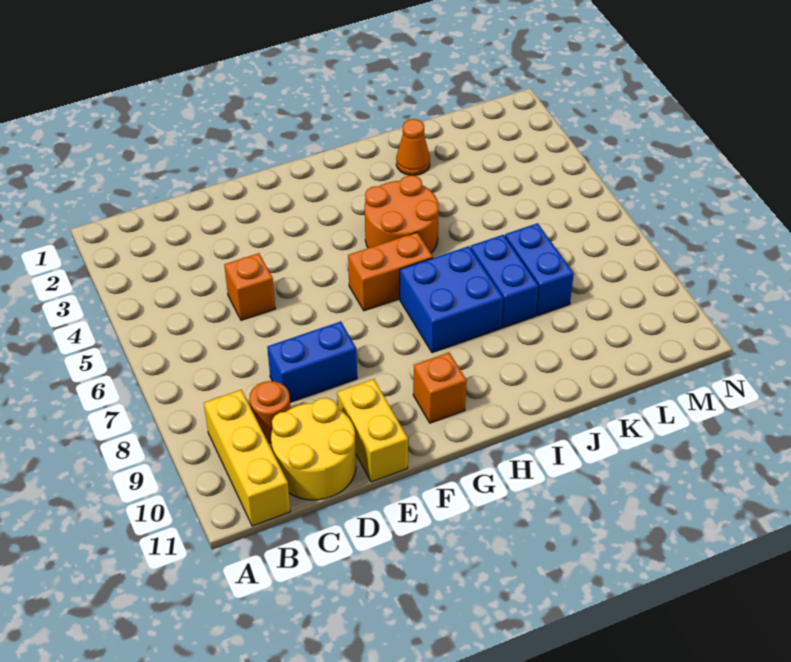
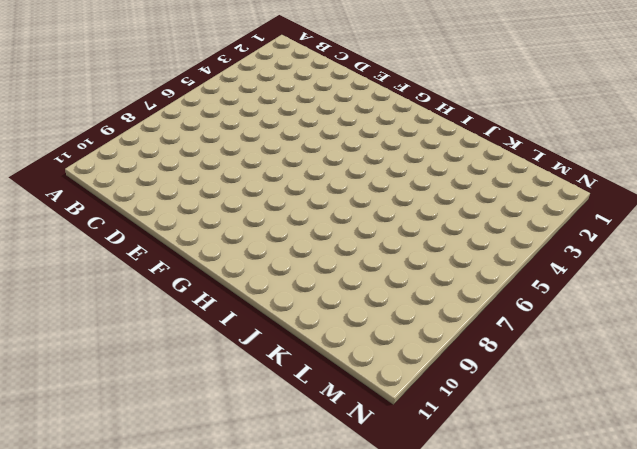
none -> yellow 1x3 brick [204,390,290,526]
none -> orange 1x1 round brick [249,381,291,443]
none -> yellow 2x2 round brick [271,398,356,500]

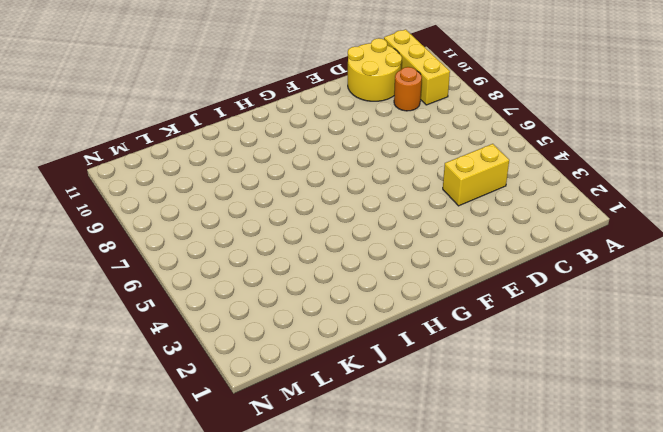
yellow 1x2 brick [443,144,509,206] -> yellow 1x2 brick turned to [337,379,408,482]
none -> orange 1x1 brick [224,253,275,320]
none -> blue 1x2 brick [267,321,357,402]
none -> orange 1x2 brick [348,232,433,311]

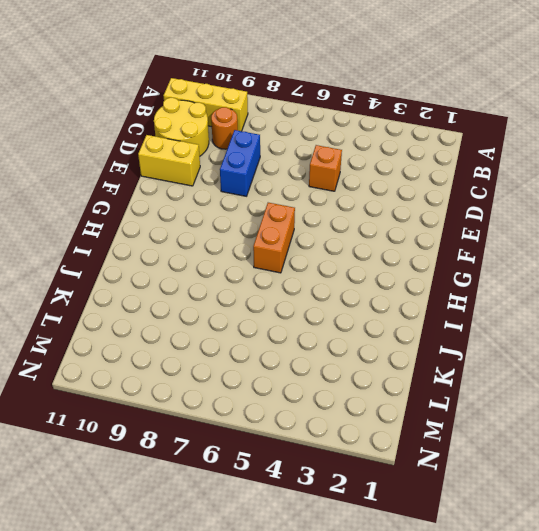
none -> orange 1x1 brick [413,353,467,423]
none -> orange 2x2 round brick [365,175,439,253]
none -> blue 2x2 brick [400,246,503,353]

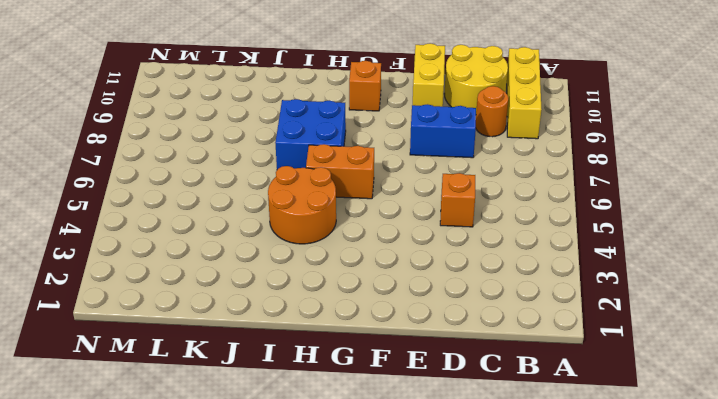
none -> orange 1x1 cone [396,119,430,175]
none -> blue 1x2 brick [470,235,539,328]
none -> blue 1x2 brick [505,223,574,316]

